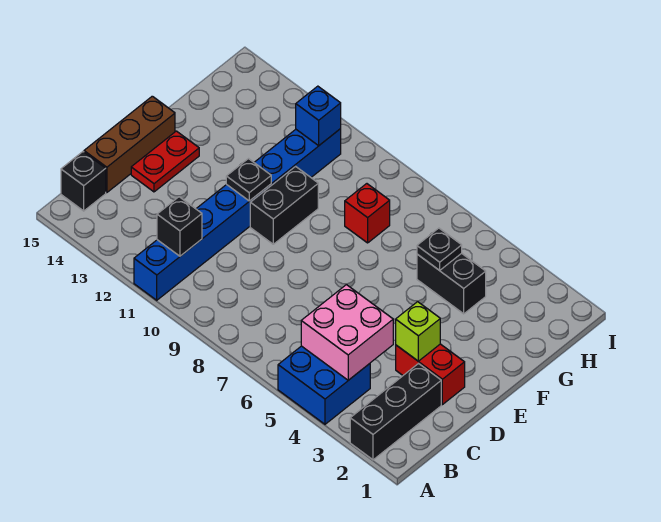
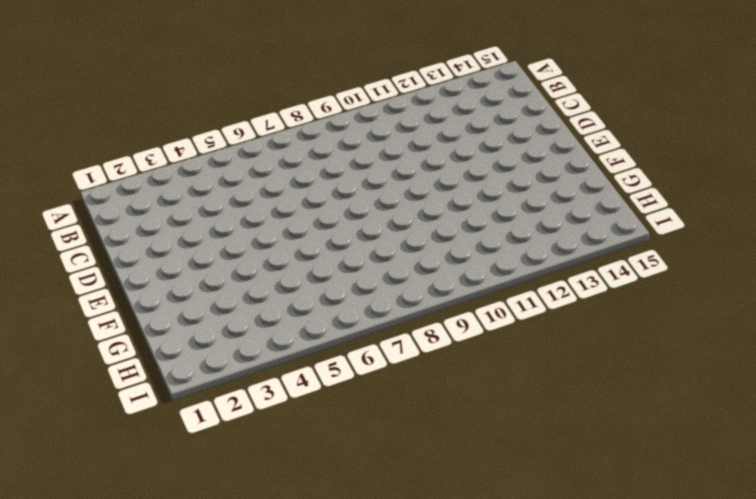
none -> black 1x3 brick [350,364,441,460]
none -> blue 2x2 brick [278,346,370,424]
none -> blue 1x8 brick [134,129,341,300]

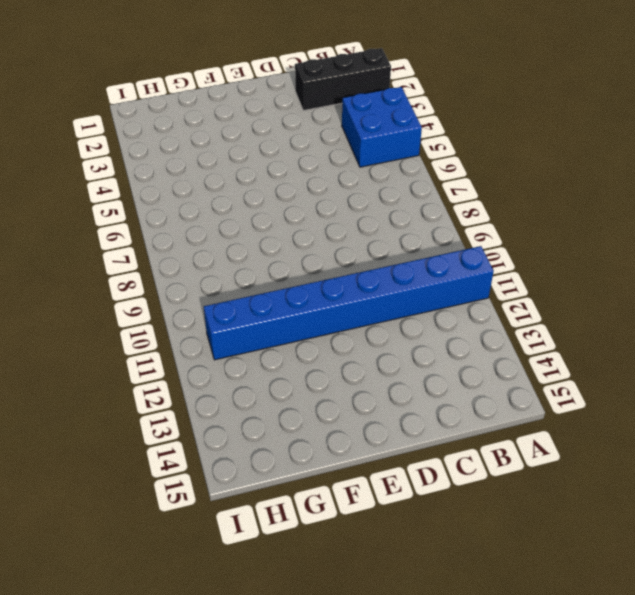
none -> black 1x1 brick [61,152,106,211]
none -> brown 1x3 brick [84,96,175,193]
none -> red 1x2 brick [396,344,465,405]

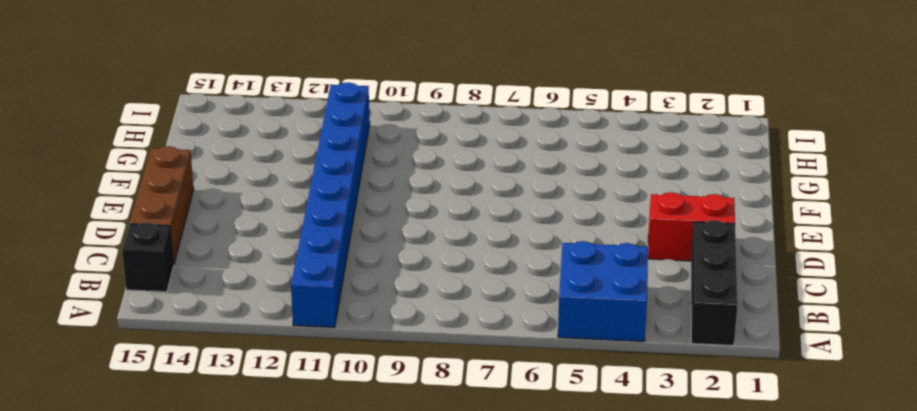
none -> red 1x2 plate [131,131,199,192]
none -> black 1x2 brick [250,166,318,244]
none -> black 1x2 brick [417,253,486,314]

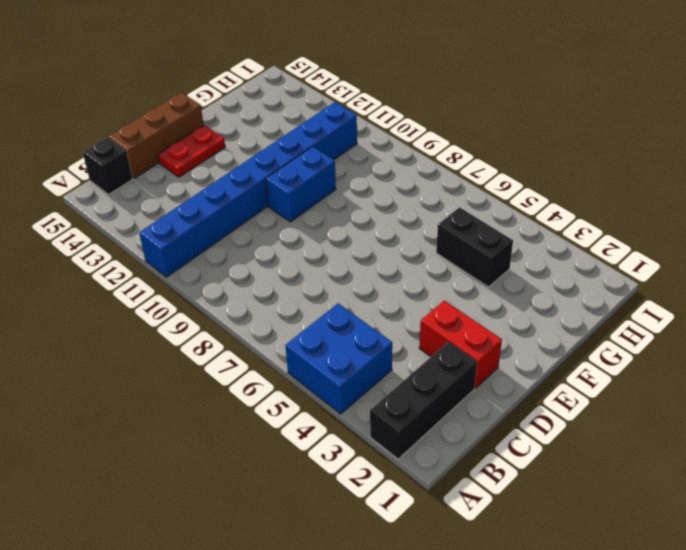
blue 1x2 brick [266,147,336,222] -> black 1x2 brick [250,166,318,244]
none -> red 1x1 brick [345,184,390,243]
none -> pink 2x2 brick [301,285,393,380]
none -> black 1x1 brick [157,197,202,256]

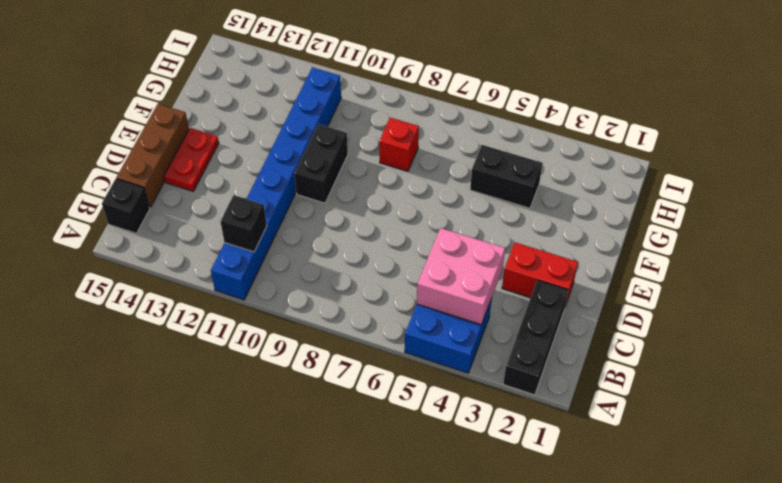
none -> lime 1x1 brick [396,302,440,361]
none -> black 1x1 plate [226,159,271,201]
none -> black 1x1 plate [417,228,462,270]

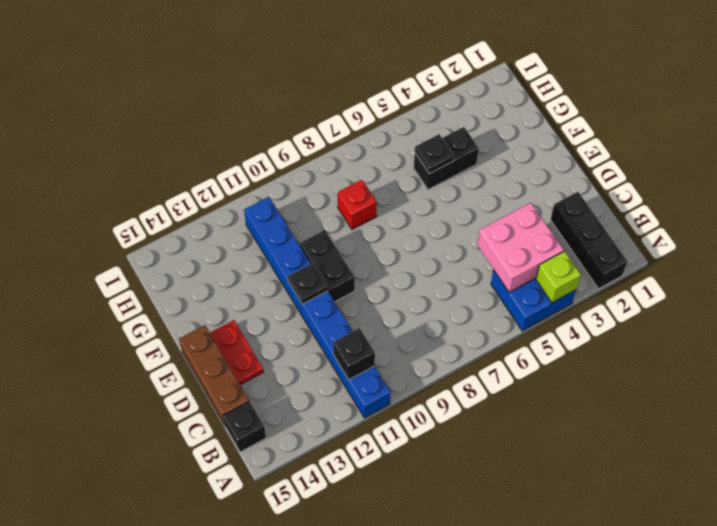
lime 1x1 brick [536,251,581,303] -> lime 1x1 brick moved to [396,302,440,361]
none -> red 1x2 brick [396,344,465,405]
none -> blue 1x1 brick [296,86,341,146]

